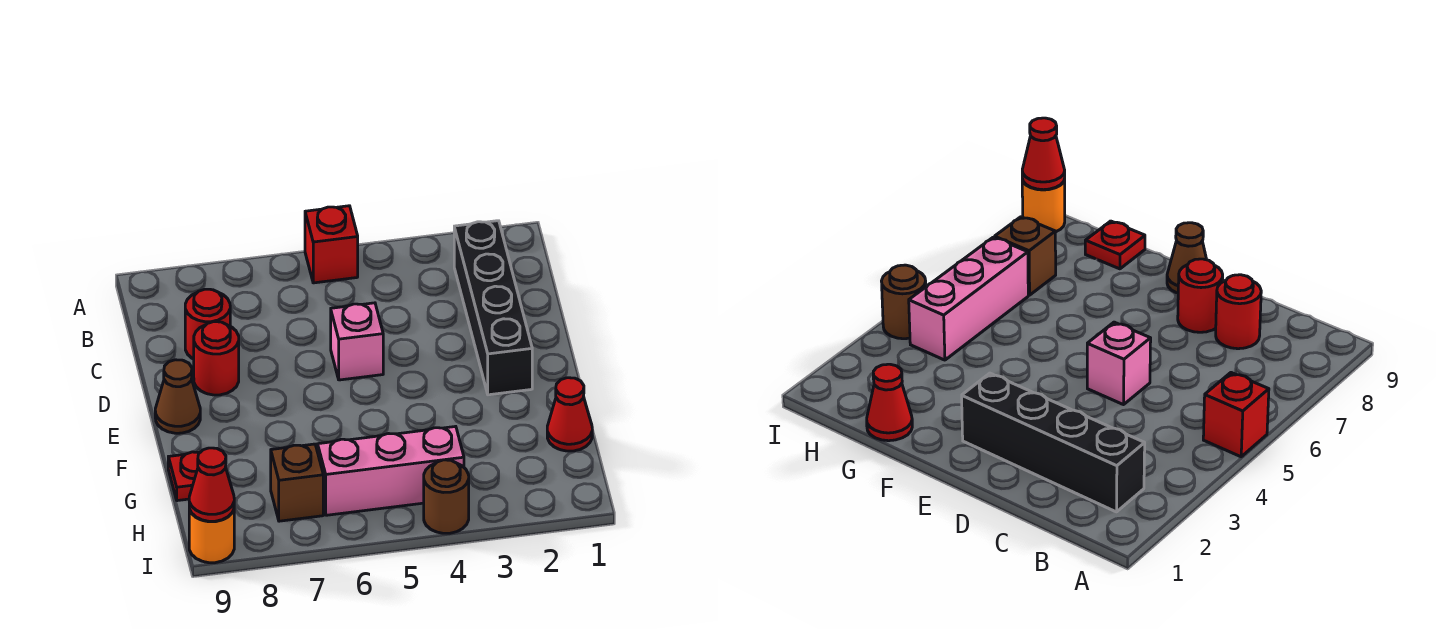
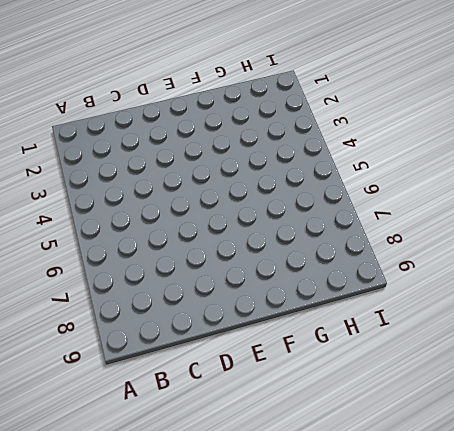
none -> red 1x1 brick [305,206,358,283]
none -> black 1x4 brick [454,221,532,395]
none -> red 1x1 round brick [185,289,230,359]

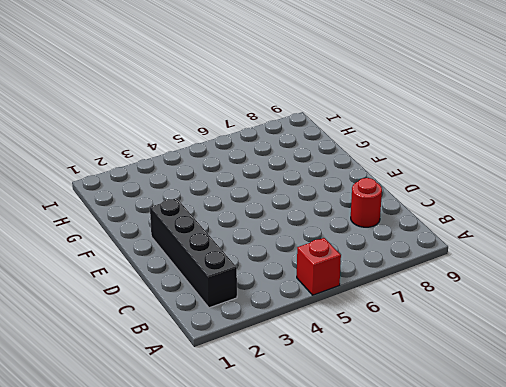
none -> pink 1x1 brick [331,303,383,380]
none -> red 1x1 round brick [194,322,239,395]
none -> brown 1x1 cone [155,360,200,433]

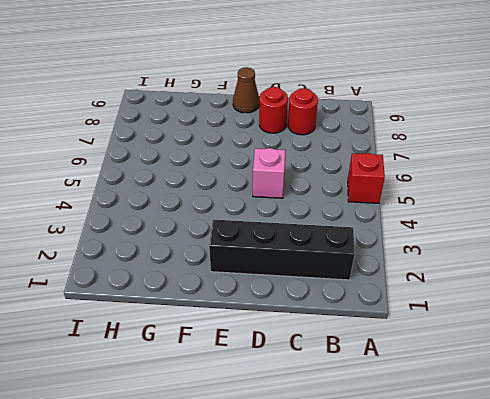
none -> red 1x1 cone [547,378,592,451]
none -> red 1x1 plate [168,452,199,501]
none -> pink 1x3 brick [318,426,464,515]

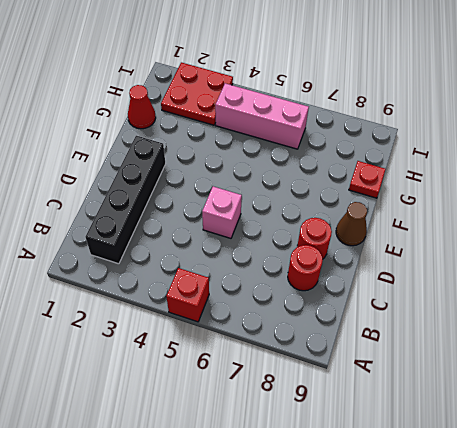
red 2x2 plate [161,62,233,125] -> none
none -> brown 1x1 brick [271,444,323,521]
none -> brown 1x1 round brick [424,460,469,533]
none -> orange 1x1 round brick [189,509,234,563]

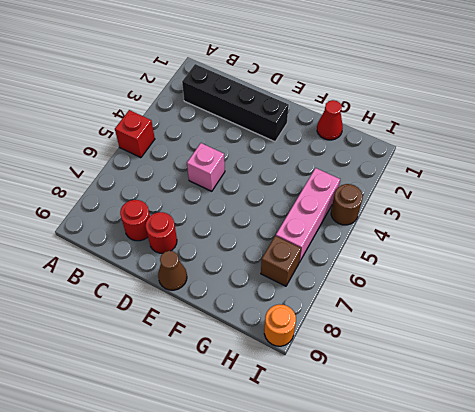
none -> red 1x1 plate [168,452,199,501]
none -> red 1x1 cone [189,448,234,521]

